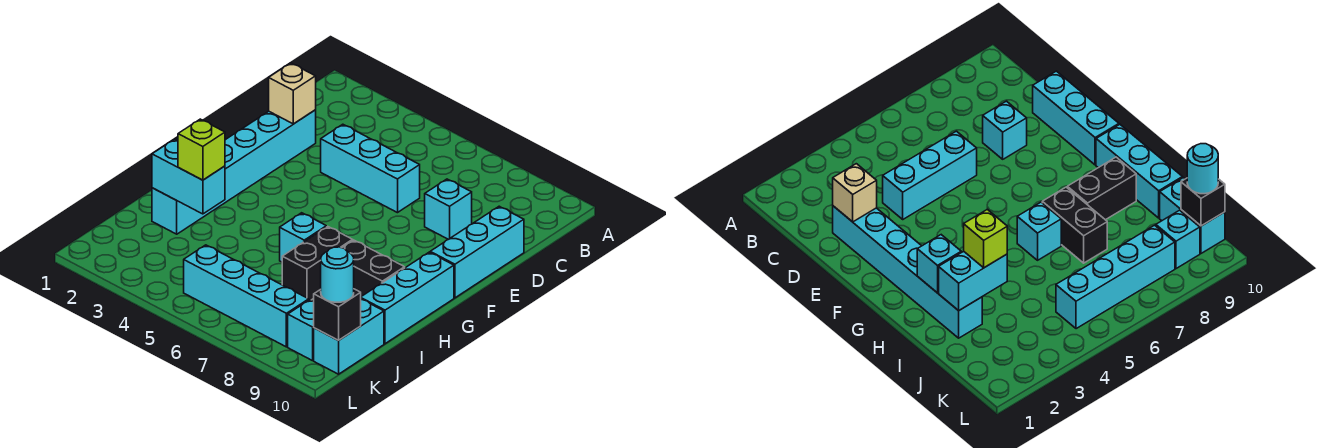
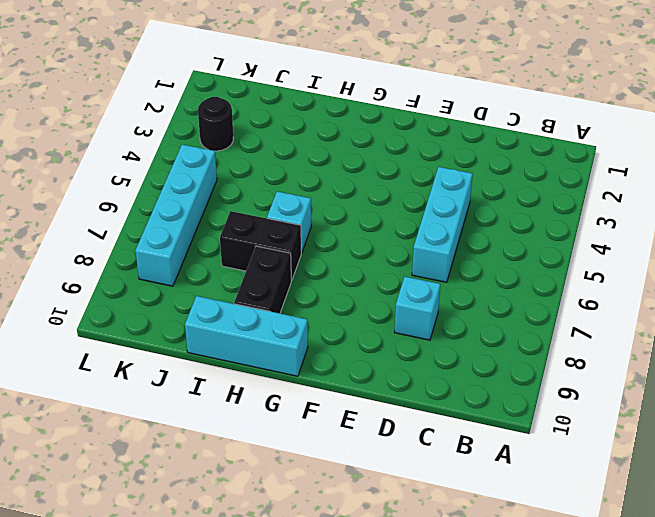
black 1x1 round brick [198,97,233,151] -> none
none -> cyan 1x6 brick [152,110,316,234]
none -> cyan 1x3 brick [430,206,524,298]
none -> cyan 1x2 brick [314,299,384,374]

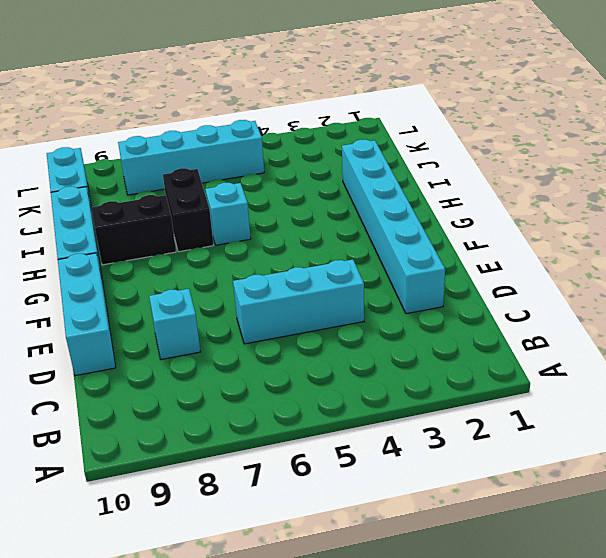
none -> cyan 1x1 brick [288,300,314,361]
none -> tan 1x1 brick [269,63,316,124]
none -> cyan 1x1 brick [917,235,961,293]

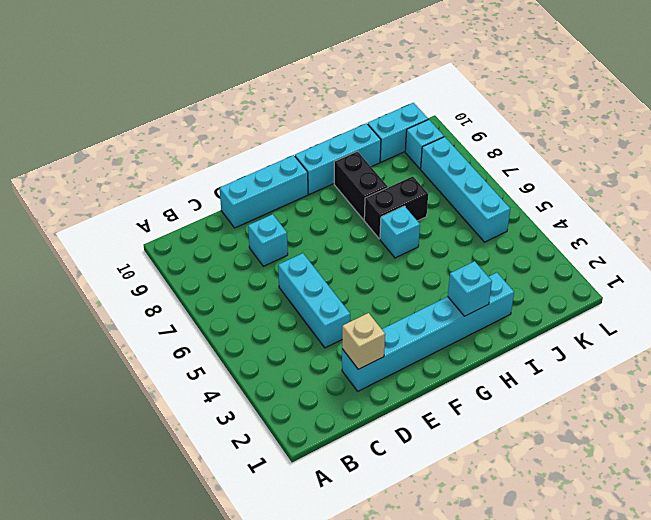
none -> cyan 1x2 brick [152,139,225,214]
none -> black 1x1 brick [314,289,361,340]
none -> lime 1x1 brick [178,119,225,180]

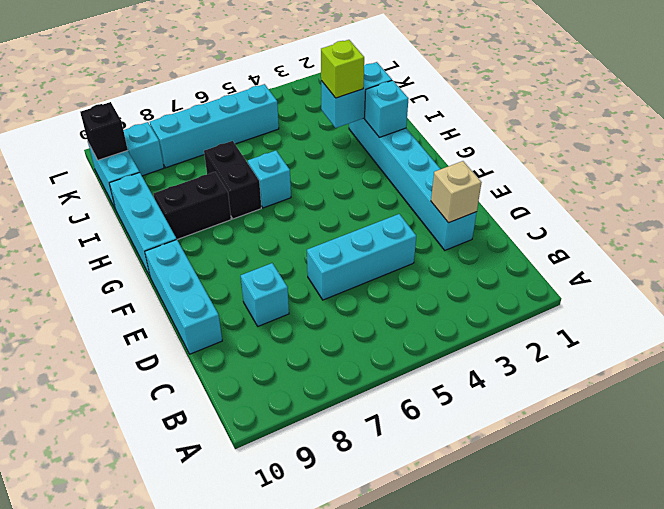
none -> cyan 1x1 round brick [321,247,354,302]

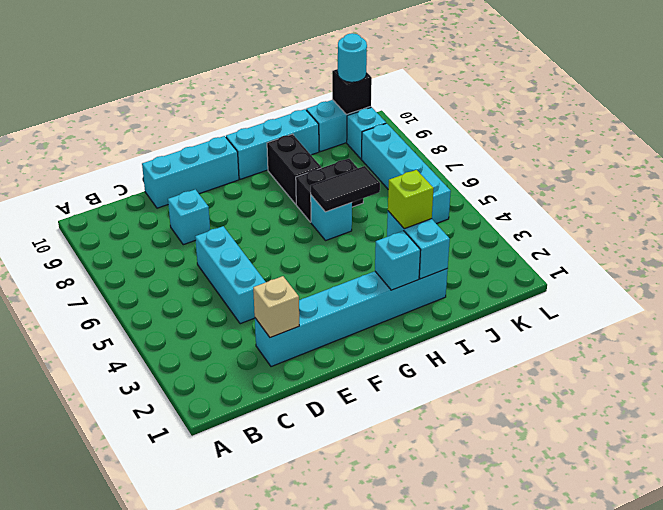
black 1x2 tile [311,166,380,212] -> none

